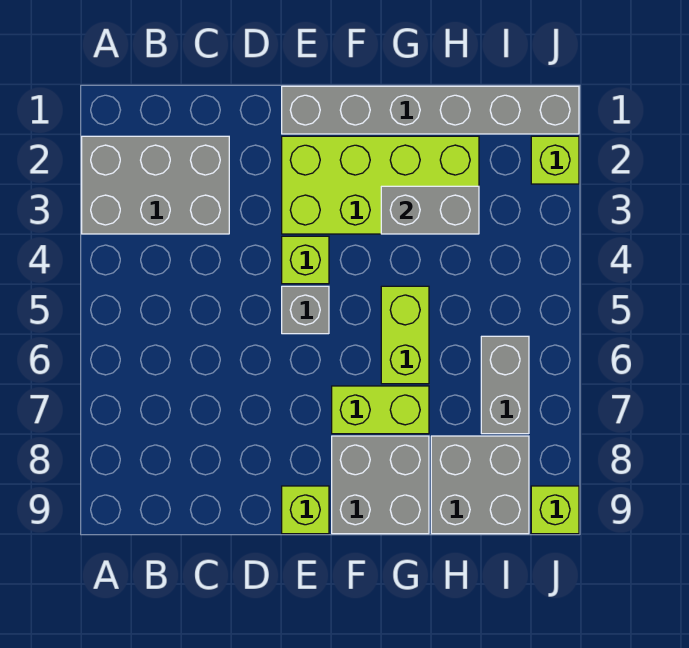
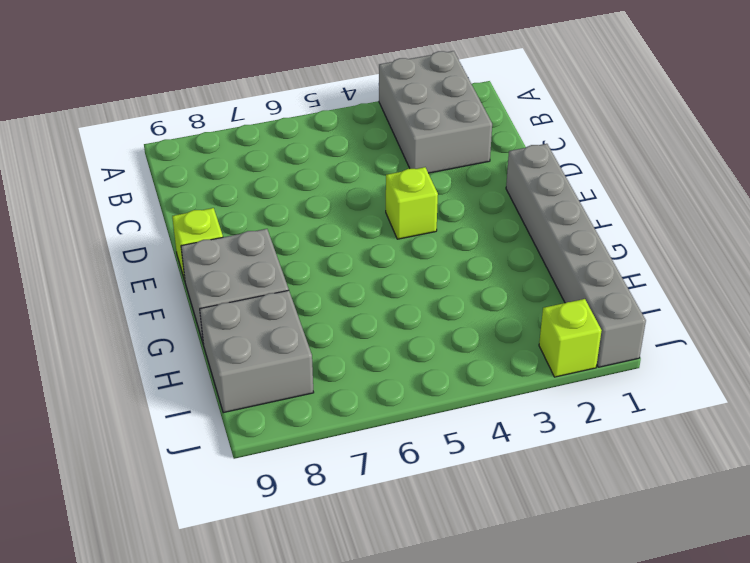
none -> lime 2x4 brick [282,136,479,234]
none -> grey 1x1 brick [282,286,329,334]
none -> lime 1x2 brick [332,386,429,434]

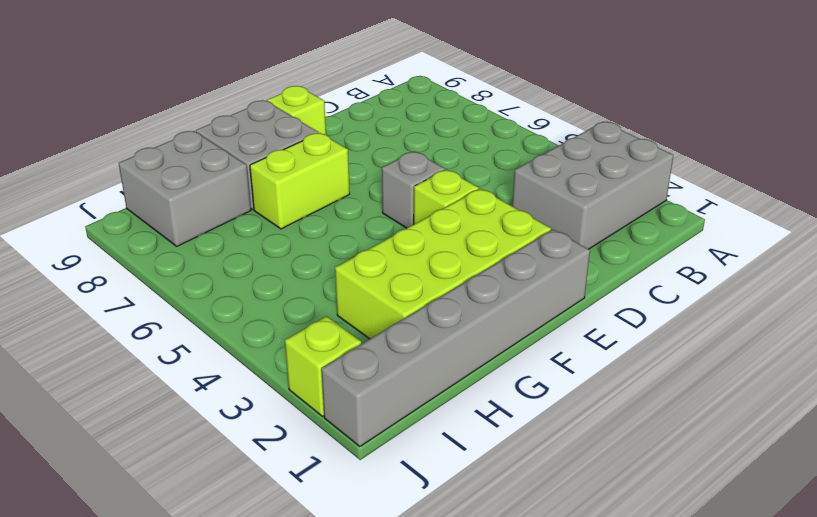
none -> lime 1x2 brick [381,286,429,384]
none -> grey 1x2 brick [481,336,529,434]
none -> lime 1x1 brick [531,486,579,534]

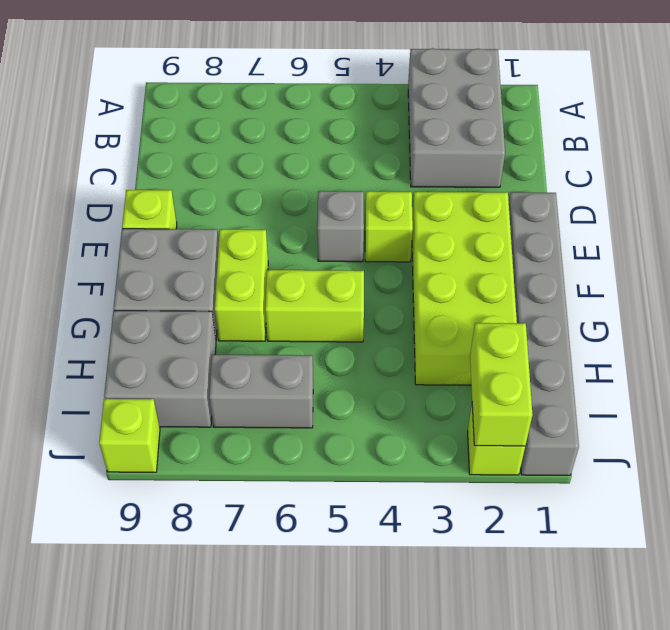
lime 1x2 brick [470,323,533,446] -> none
none -> grey 1x2 brick [381,186,479,234]

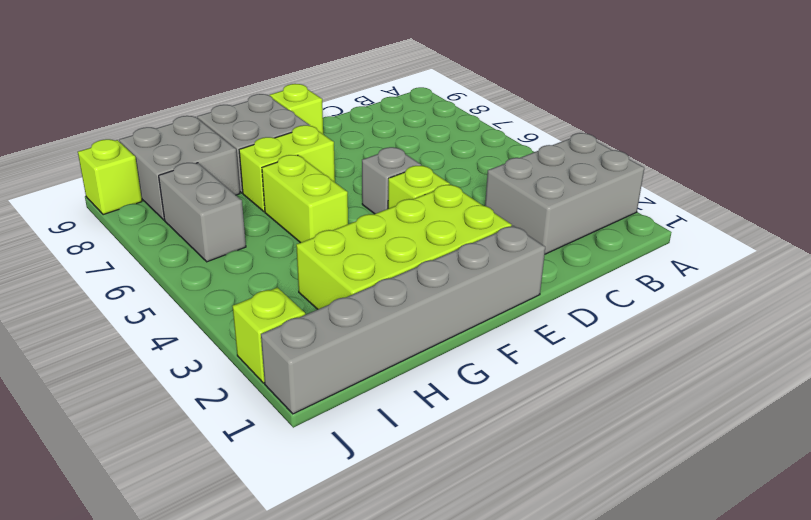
none -> grey 1x2 brick [381,186,479,234]

